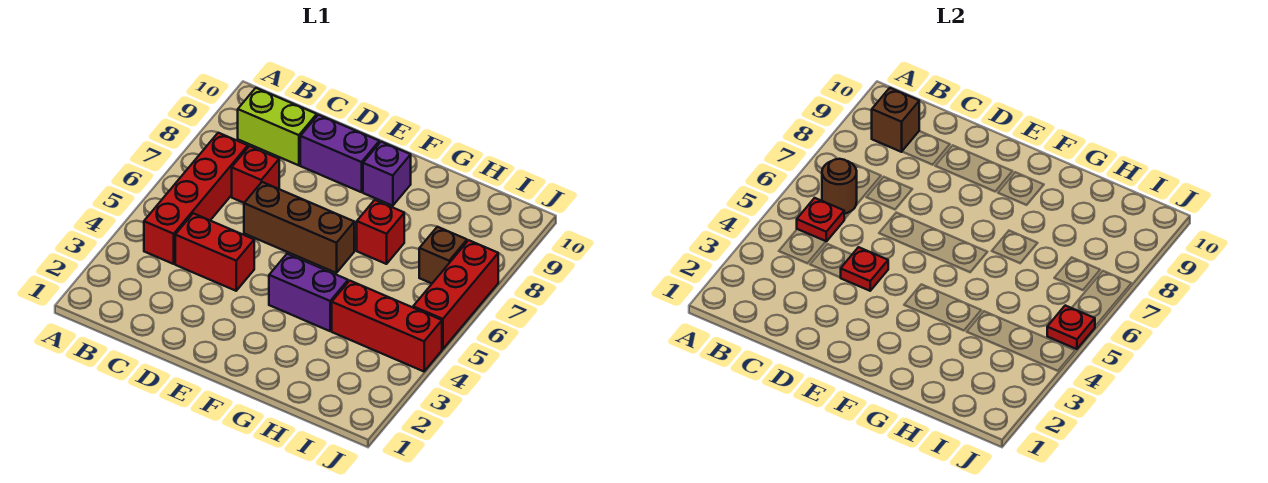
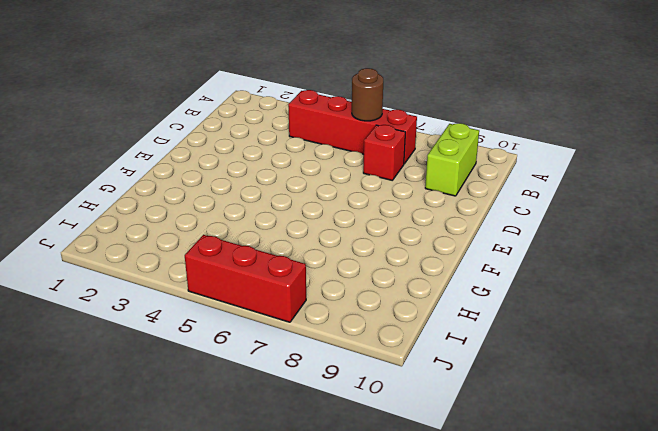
none -> red 1x2 brick [175,213,254,291]
none -> brown 1x3 brick [244,182,354,273]
none -> purple 1x2 brick [300,115,379,192]

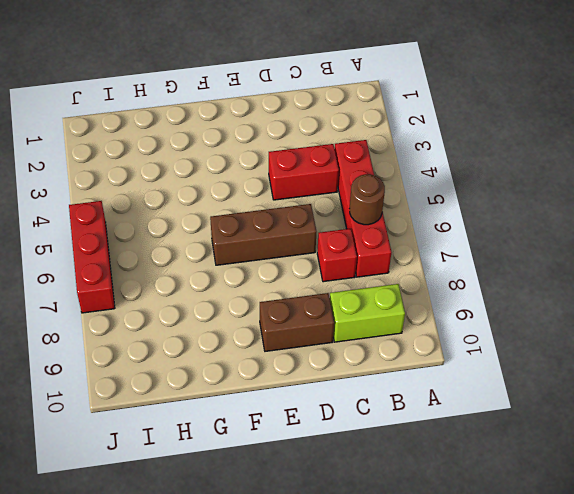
brown 1x2 brick [260,293,334,351] -> purple 1x2 brick [300,115,379,192]
none -> purple 1x2 brick [269,254,348,331]
none -> purple 1x1 brick [363,142,411,206]
none -> red 1x1 brick [357,200,404,264]

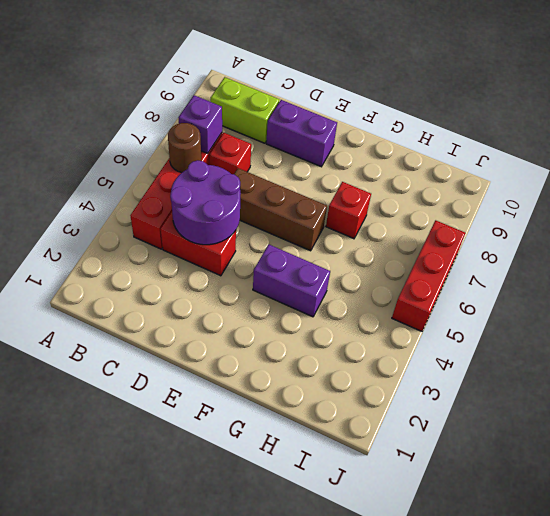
purple 1x1 brick [178,95,222,154] -> purple 1x1 brick moved to [363,142,411,206]
purple 2x2 round brick [170,160,241,245] -> red 1x1 plate [841,247,888,291]
none -> red 1x3 brick [332,281,442,371]
none -> brown 1x1 brick [419,227,467,283]
none -> red 1x1 plate [797,198,844,241]

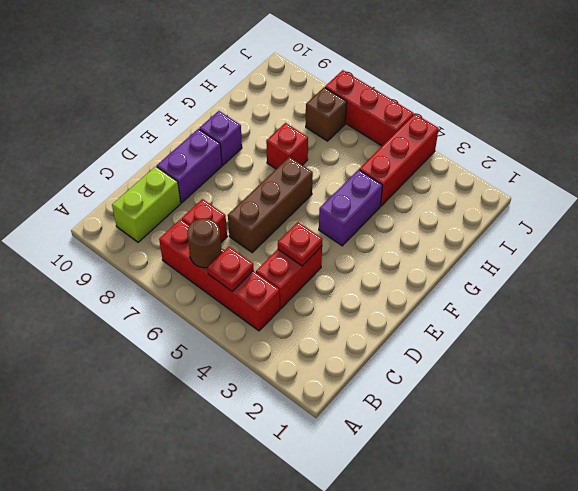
none -> brown 1x1 brick [872,88,919,152]
none -> red 1x1 plate [1047,306,1095,349]

